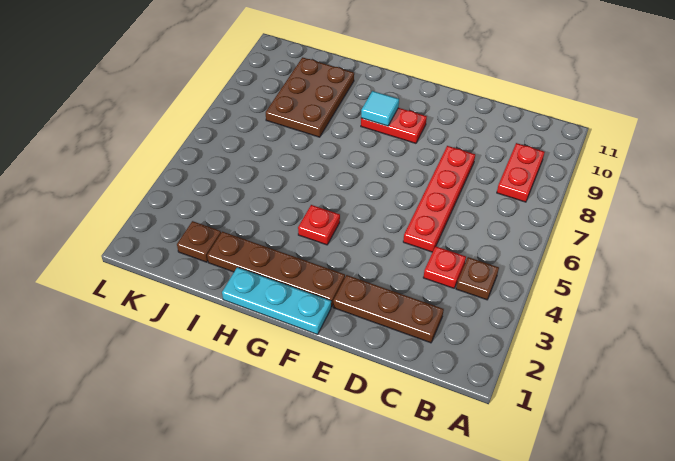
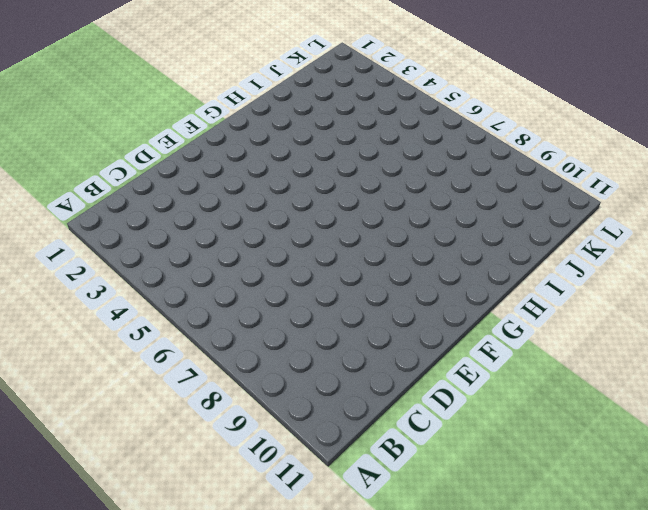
none -> brown 1x1 plate [456,257,499,300]
none -> red 1x2 plate [497,143,545,202]
none -> brown 1x3 plate [333,275,444,343]

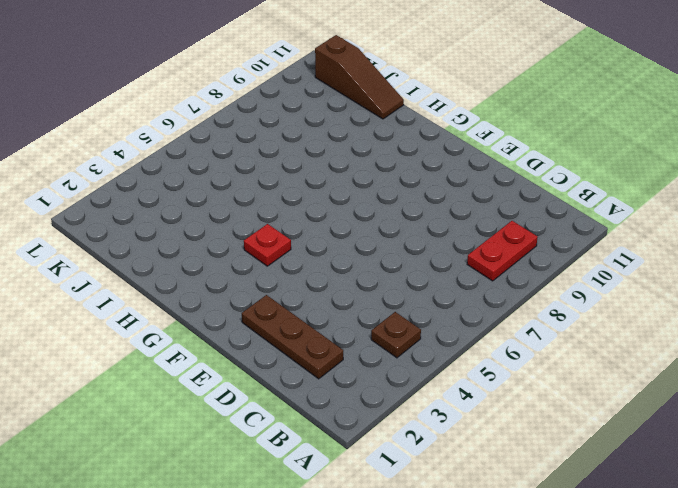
brown 1x3 slope [315,35,404,119] -> none
none -> red 1x1 plate [423,246,466,288]
none -> red 1x4 plate [403,146,475,252]
none -> cyan 1x3 plate [222,267,331,335]

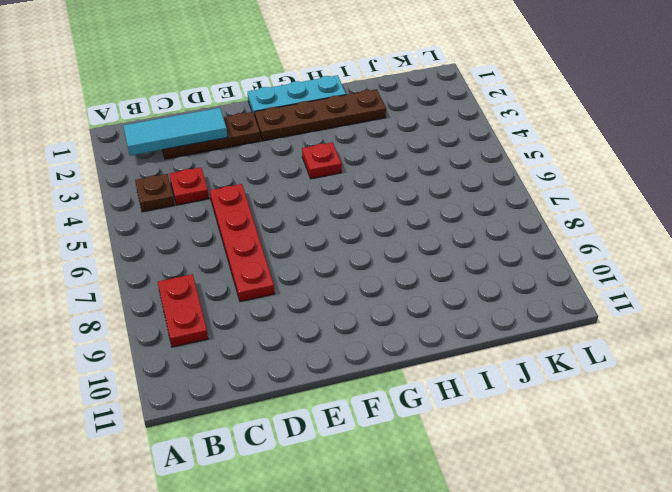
cyan 1x3 tile [123,108,227,156] -> none
none -> red 1x2 plate [361,108,427,143]
none -> brown 2x3 plate [266,57,354,137]
none -> brown 1x1 plate [177,221,221,262]

